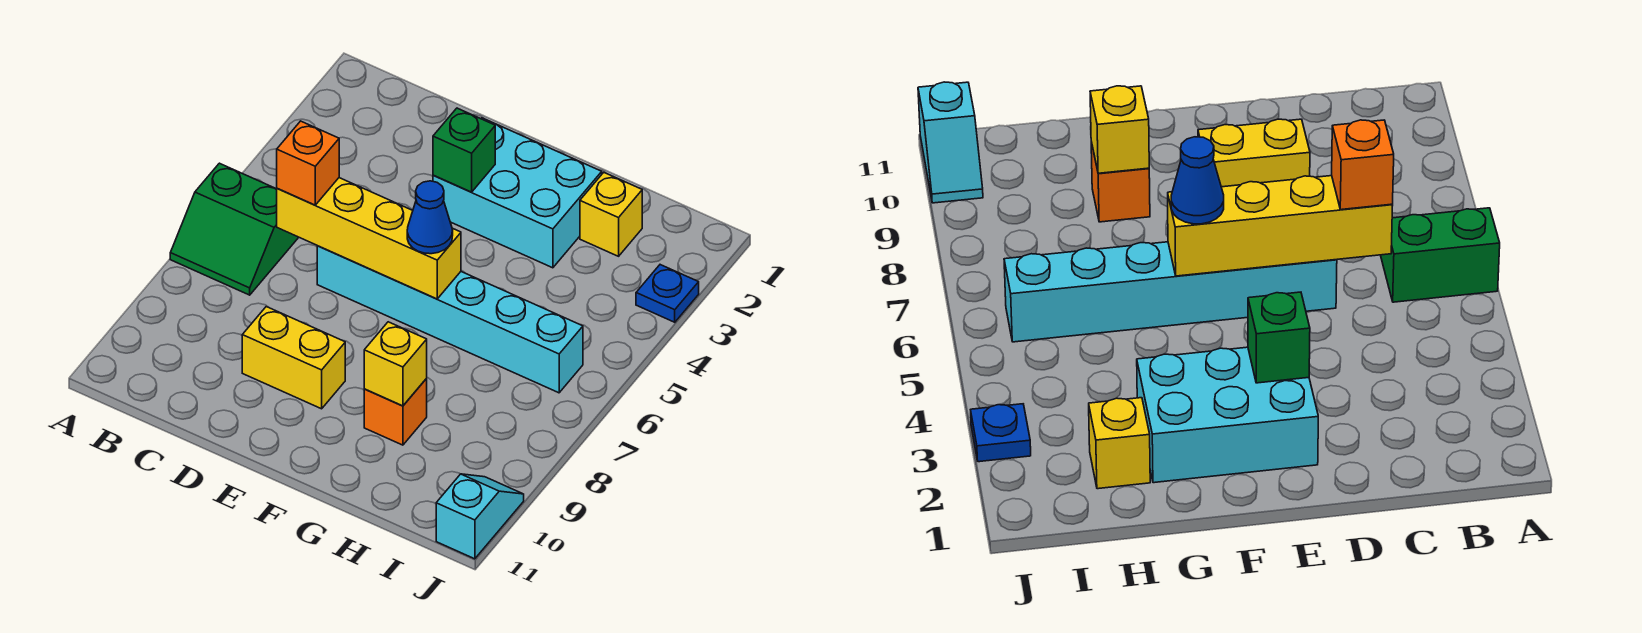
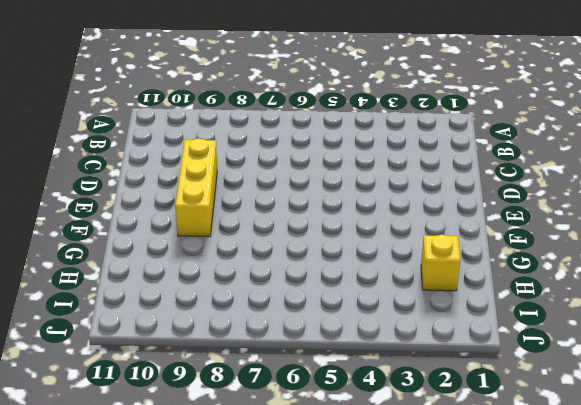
yellow 1x3 brick [175,138,217,237] -> yellow 1x2 brick [242,307,345,409]
none -> green 2x2 slope [170,163,299,295]
none -> cyan 1x6 brick [317,246,583,393]
none -> cyan 2x3 brick [433,118,602,268]

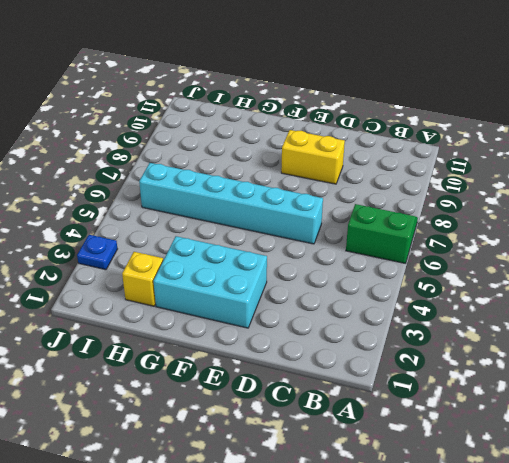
none -> orange 1x1 brick [364,379,427,445]
none -> cyan 1x2 slope [436,474,524,559]
none -> yellow 1x4 brick [277,178,461,299]

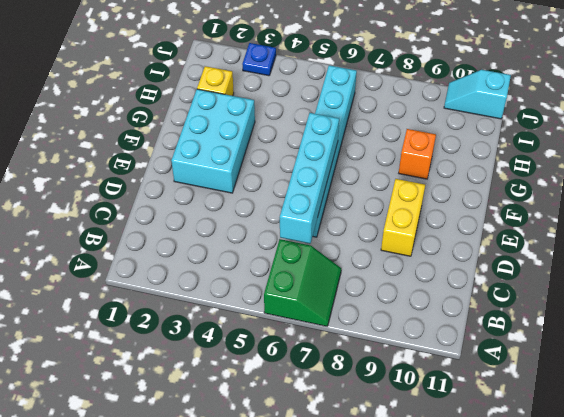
cyan 1x4 brick [280,113,339,244] -> yellow 1x4 brick [277,178,461,299]
none -> green 1x1 brick [433,108,495,192]
none -> yellow 1x1 brick [364,322,427,406]
none -> orange 1x1 brick [277,121,339,205]

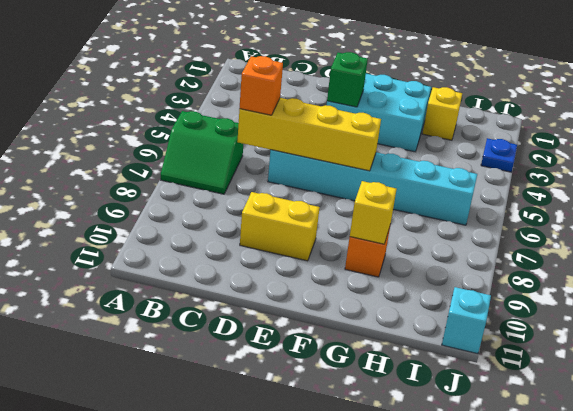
none -> blue 1x1 cone [407,181,453,254]

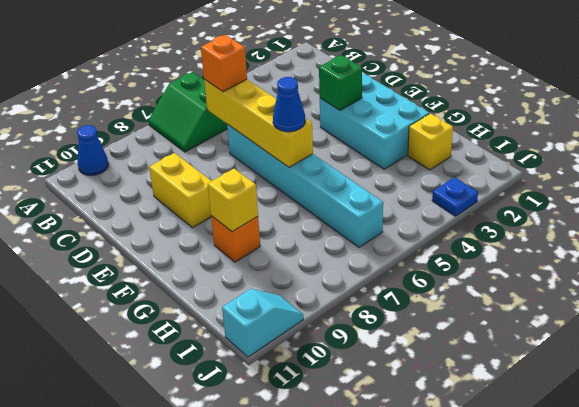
blue 1x1 cone [77,125,108,175] -> none

